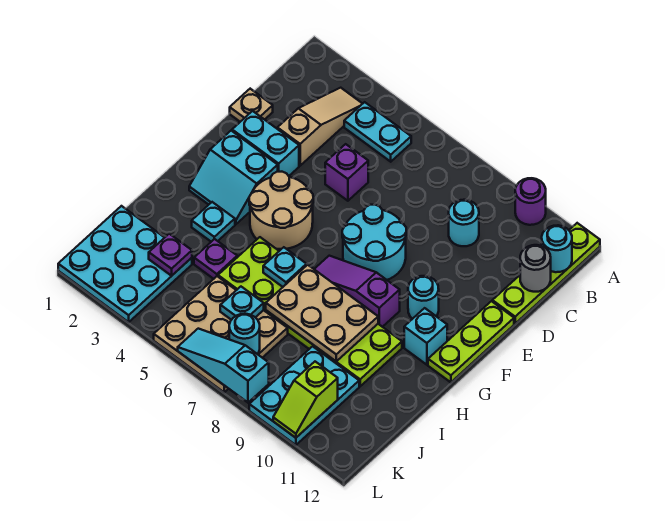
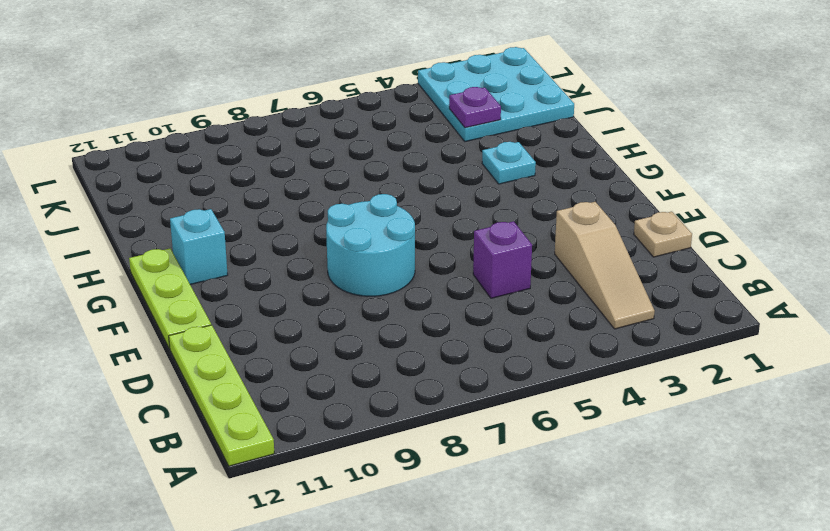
none -> purple 1x1 round brick [515,178,546,225]
none -> cyan 1x2 plate [344,102,411,162]
none -> cyan 1x1 round brick [449,200,479,246]
none -> cyan 1x2 brick [232,111,299,176]

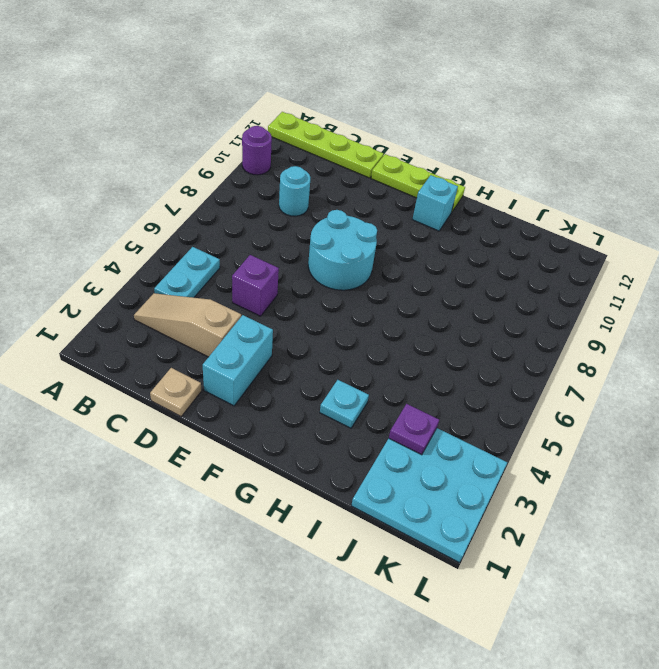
none -> cyan 2x2 slope [189,131,278,224]
none -> tan 2x2 round brick [249,172,313,249]
none -> cyan 1x1 round brick [408,276,439,319]
none -> purple 1x3 slope [314,256,400,327]

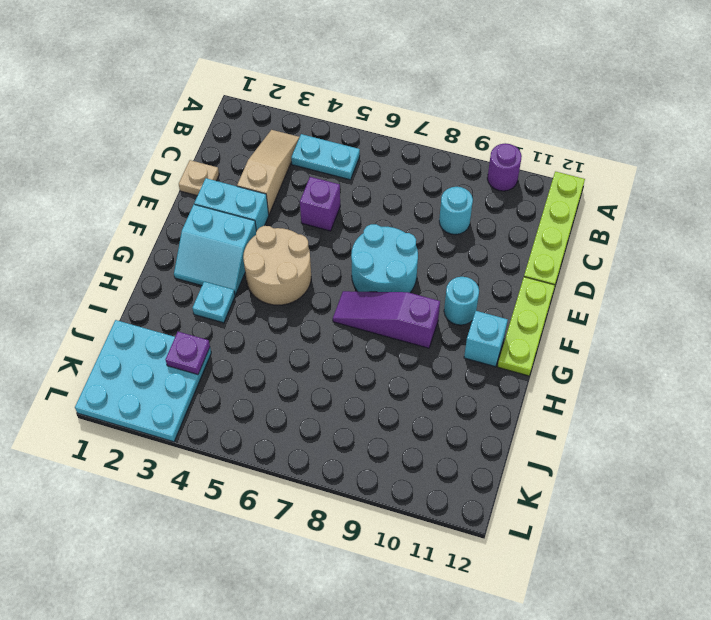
none -> lime 2x6 plate [218,237,402,386]
none -> purple 1x1 plate [194,239,237,279]
none -> tan 3x3 plate [154,276,288,392]
none -> cyan 2x3 plate [249,346,359,445]

